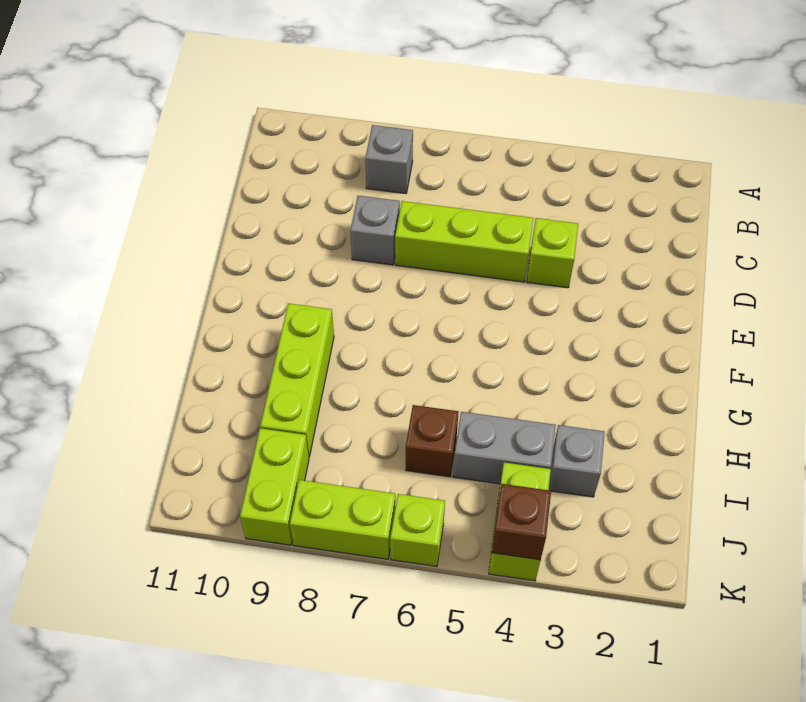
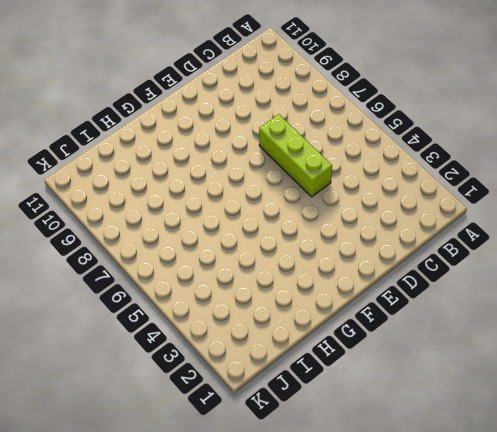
none -> grey 1x1 brick [365,125,413,194]
none -> lime 1x1 brick [527,218,578,288]
none -> grey 1x1 brick [350,196,400,265]

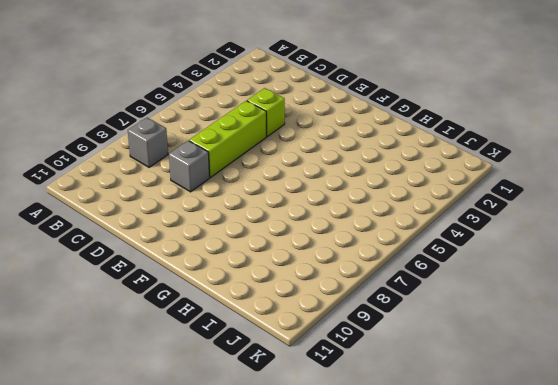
none -> lime 1x3 brick [260,303,334,457]
none -> grey 1x1 brick [549,425,605,497]
none -> grey 1x2 brick [453,412,556,484]

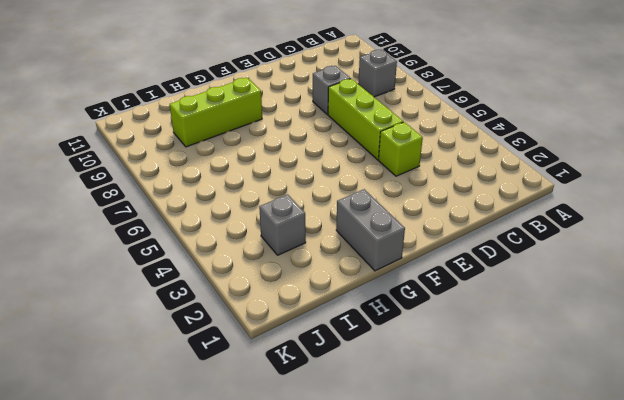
grey 1x2 brick [336,189,405,271] -> grey 1x2 brick moved to [453,412,556,484]
none -> brown 1x1 brick [406,405,459,477]
none -> lime 1x2 brick [489,462,551,581]
none -> lime 1x2 brick [240,428,309,545]

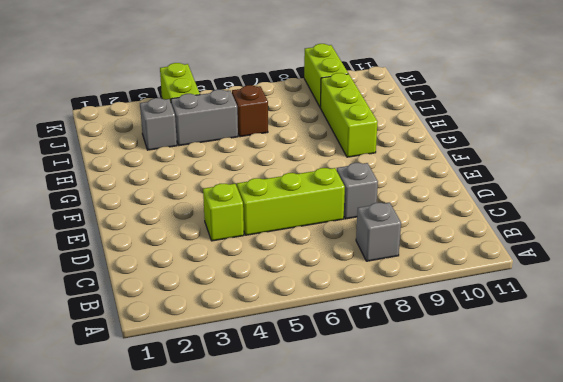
none -> lime 1x1 brick [390,494,445,567]
none -> lime 1x2 brick [290,480,396,559]
none -> brown 1x1 brick [492,484,551,560]

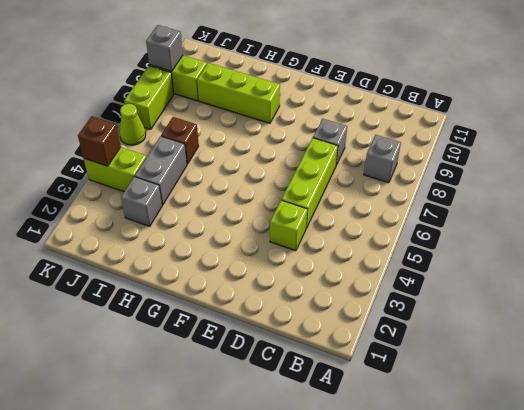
lime 1x1 cone [120,104,146,145] -> lime 1x1 brick [390,494,445,567]
grey 1x1 brick [146,25,183,71] -> none

